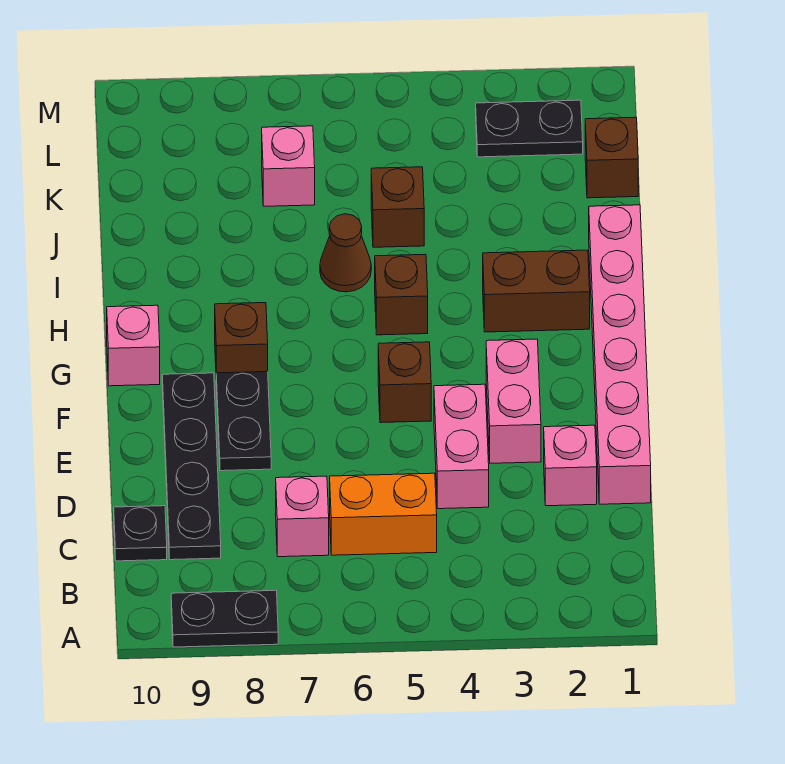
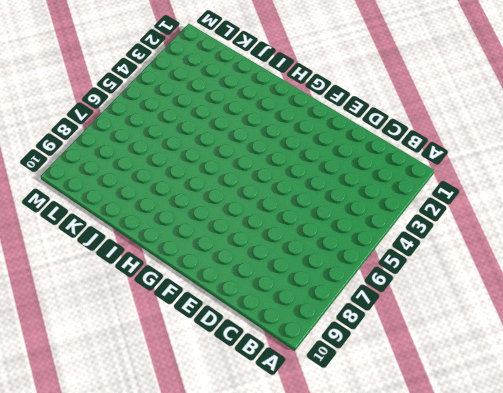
none -> black 1x2 plate [171,590,278,647]
none -> orange 1x2 brick [330,473,437,555]
none -> pink 1x1 brick [276,476,329,557]

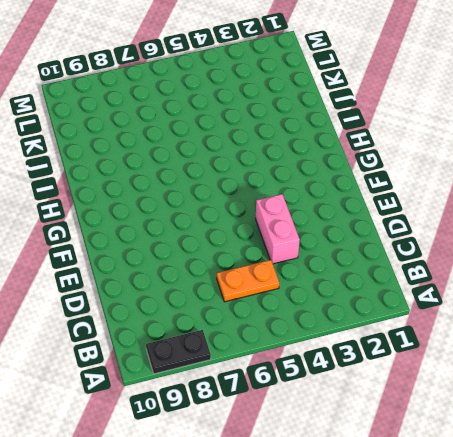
orange 1x2 plate [217,260,279,302] -> orange 1x2 brick [330,473,437,555]
none -> pink 1x1 brick [276,476,329,557]
none -> black 1x4 plate [162,373,221,560]
none -> black 1x1 plate [114,506,167,561]

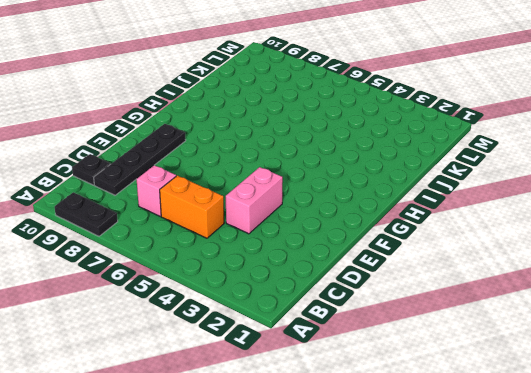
none -> pink 1x6 brick [589,205,651,504]
none -> pink 1x1 brick [544,425,597,506]
none -> pink 1x2 brick [486,339,541,463]

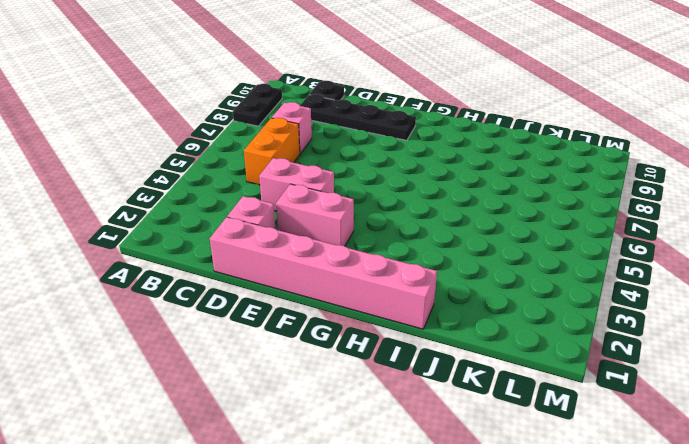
none -> black 1x2 plate [216,372,271,471]
none -> brown 1x1 brick [378,342,431,423]
none -> brown 1x1 brick [215,303,268,373]

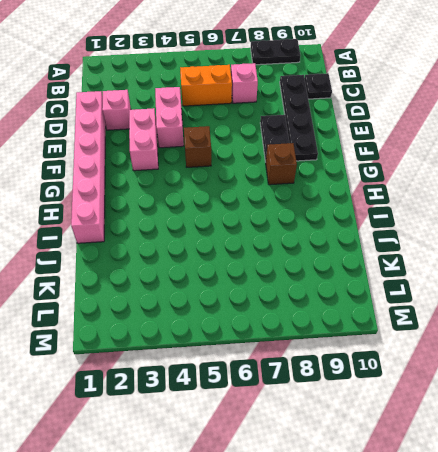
none -> pink 1x1 brick [107,305,160,386]
none -> brown 1x2 brick [483,250,590,332]
none -> brown 1x1 brick [375,254,428,335]

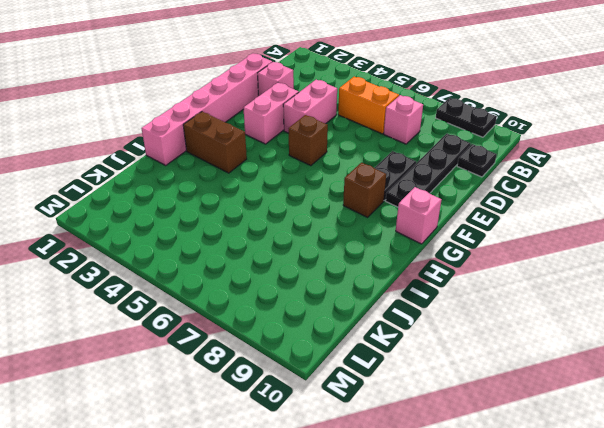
none -> brown 1x1 brick [375,254,428,335]
none -> brown 1x1 cone [320,214,371,292]
none -> brown 1x1 brick [371,167,424,247]

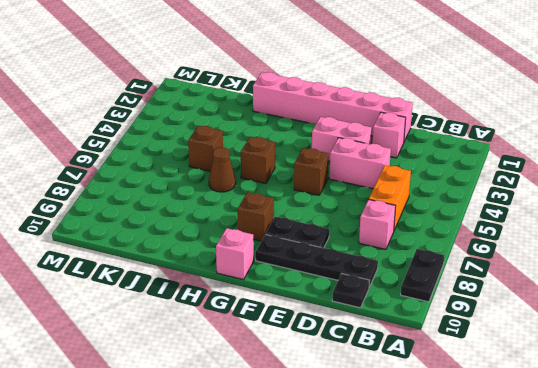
none -> brown 1x2 brick [483,250,590,332]
none -> brown 1x1 brick [585,117,638,198]
none -> pink 1x1 brick [262,126,315,206]

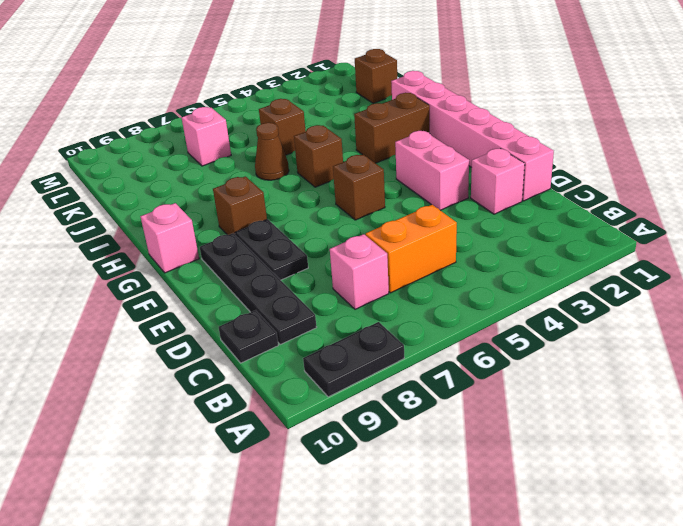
none -> pink 1x2 brick [434,384,489,509]
none -> black 1x2 plate [476,100,583,157]

